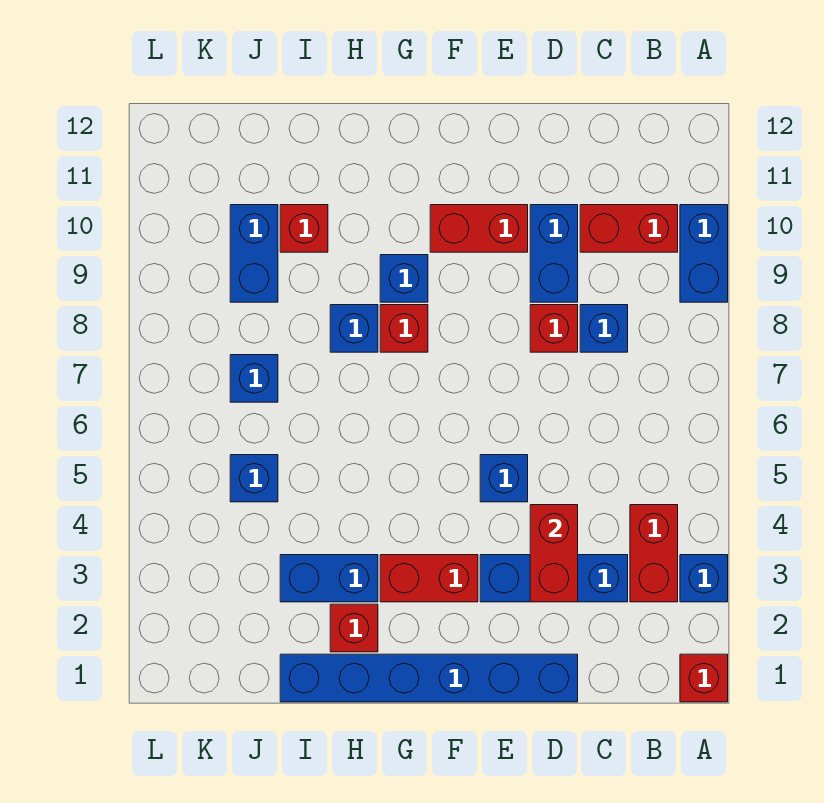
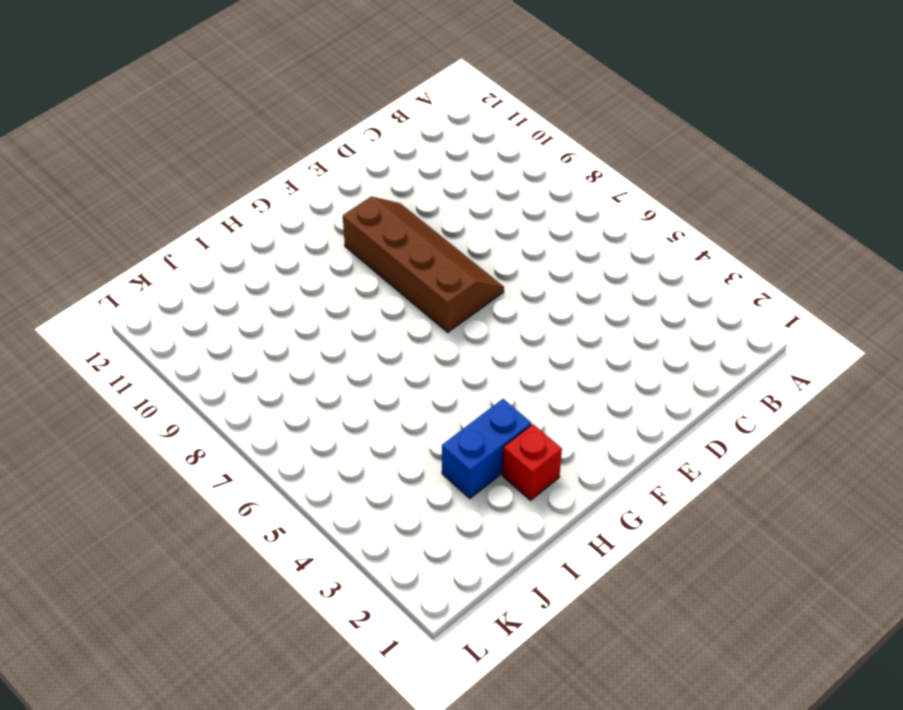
brown 2x4 slope [343,197,504,332] -> red 1x2 brick [430,205,528,252]
none -> red 1x1 brick [680,654,728,702]
none -> blue 1x1 brick [680,555,728,602]
none -> blue 1x2 brick [680,205,728,302]

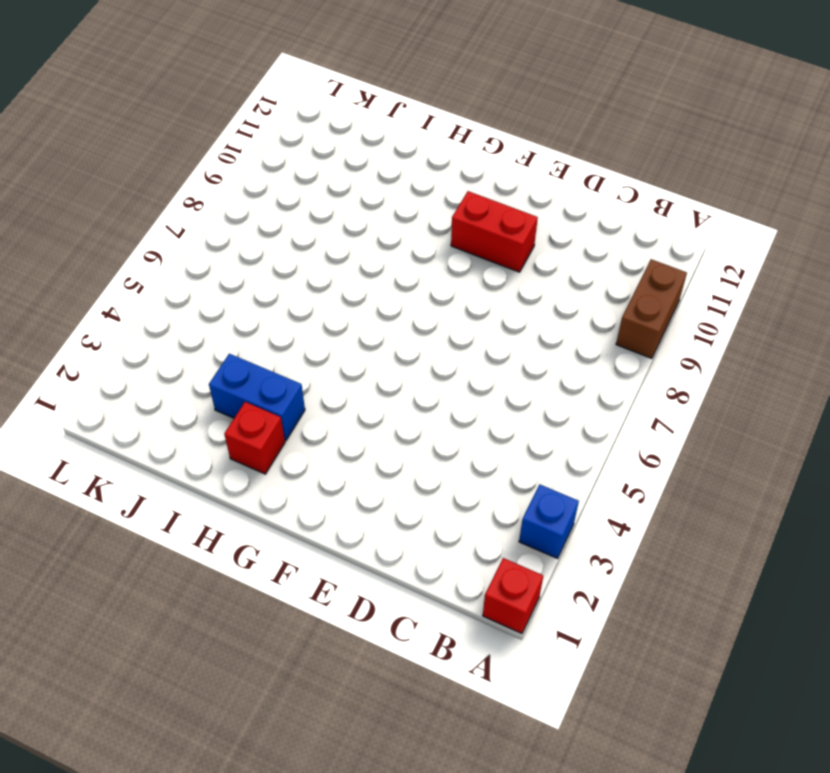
brown 1x2 brick [616,259,687,358] -> blue 1x2 brick [680,205,728,302]
none -> red 1x2 brick [630,505,678,602]
none -> red 1x2 brick [580,205,678,252]
none -> blue 1x3 brick [480,555,628,602]

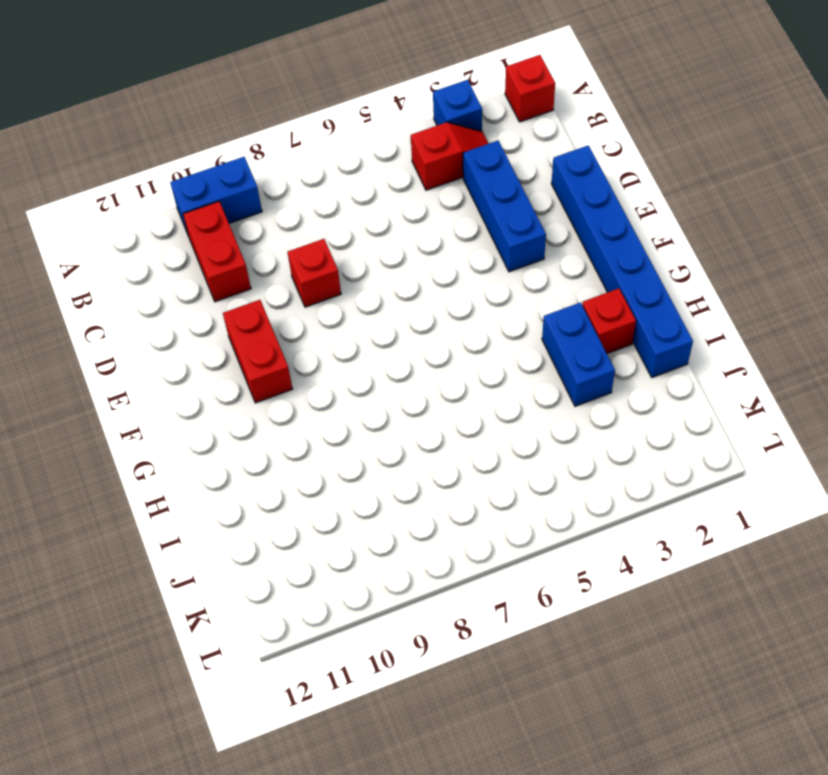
red 1x2 slope [411,122,489,190] -> red 1x2 brick [630,505,678,602]
none -> blue 1x1 brick [580,305,628,352]
none -> blue 1x2 brick [530,205,578,302]
none -> blue 1x1 brick [480,455,528,502]

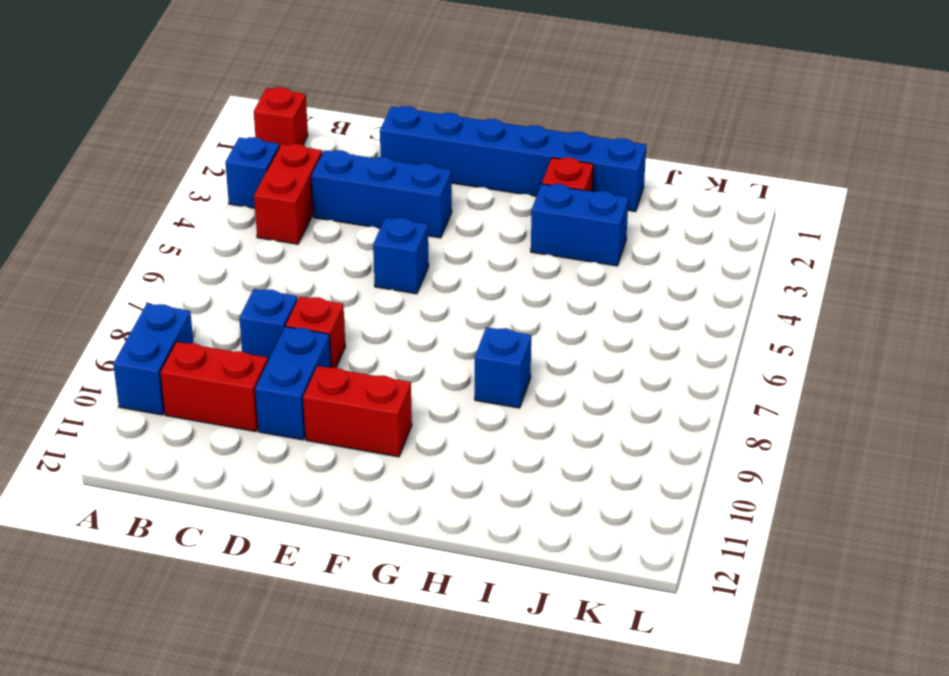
none -> red 1x2 brick [380,555,478,602]
none -> red 1x1 brick [380,305,428,352]
none -> blue 1x1 brick [380,255,428,302]

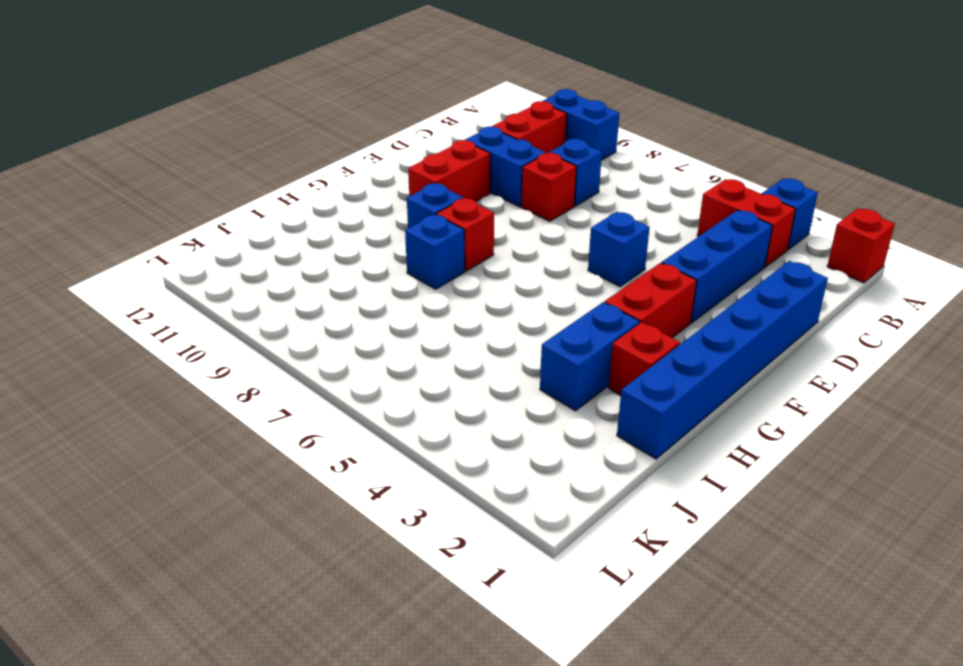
none -> red 1x1 brick [280,205,328,252]
none -> blue 1x1 brick [230,455,278,502]
none -> blue 1x1 brick [230,355,278,402]

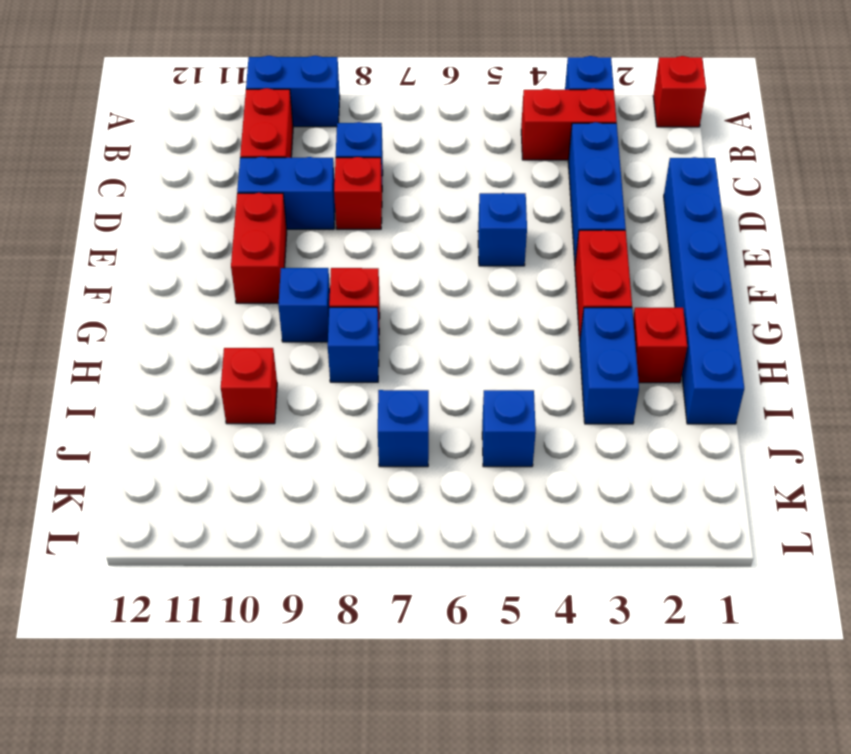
none -> blue 1x2 brick [230,205,278,302]
none -> red 1x2 brick [530,505,578,602]

